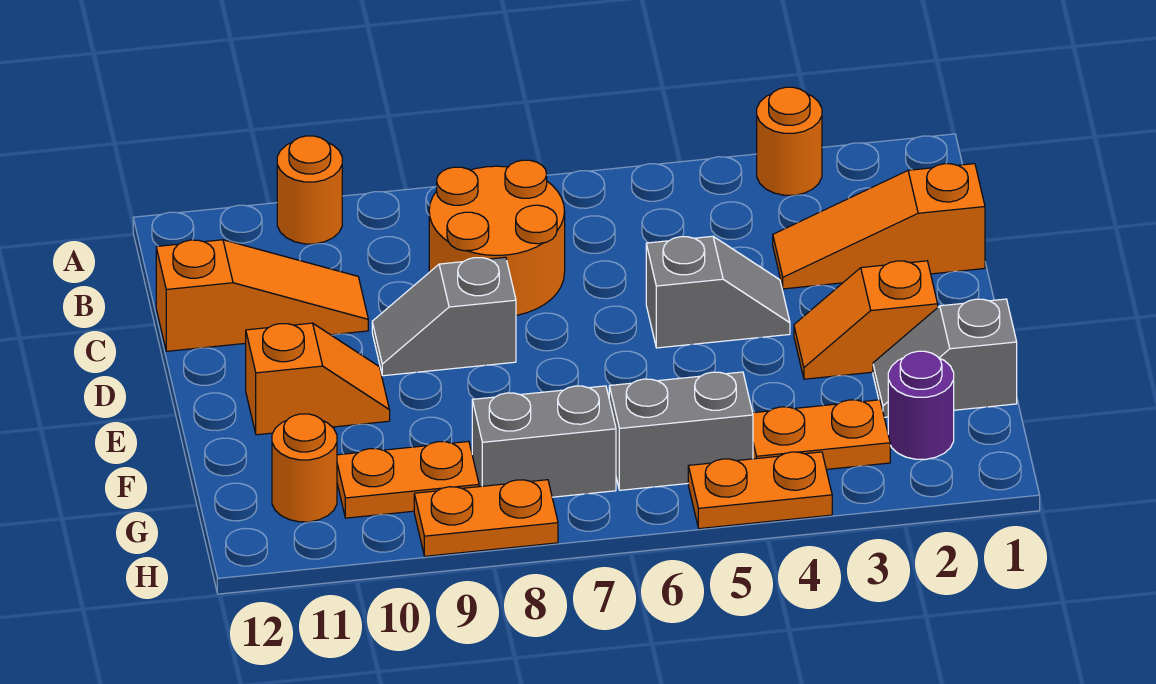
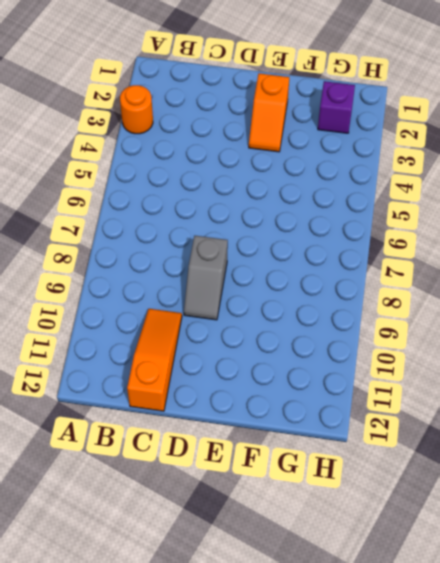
purple 1x1 brick [318,81,355,133] -> purple 1x1 round brick [888,351,954,459]
none -> orange 1x1 round brick [277,136,342,244]
none -> orange 2x2 round brick [429,160,565,315]
none -> orange 1x3 slope [773,164,985,289]

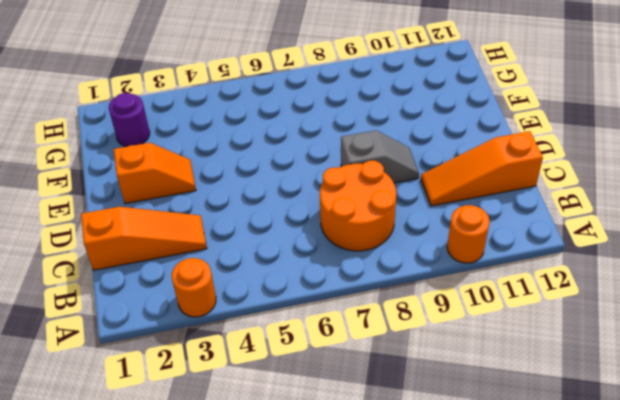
none -> grey 1x2 slope [646,236,790,348]
none -> orange 1x2 slope [246,323,390,435]
none -> grey 1x2 slope [873,299,1017,417]

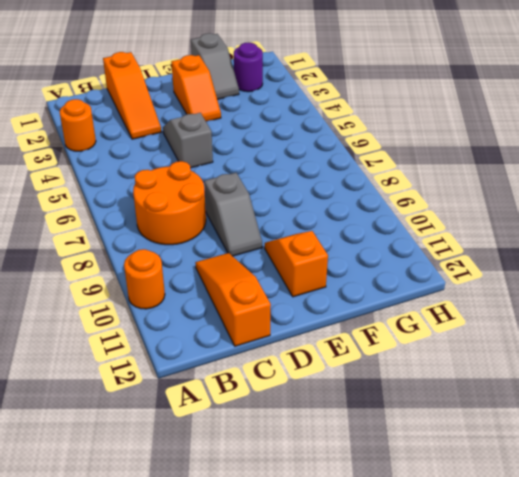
none -> orange 1x2 plate [753,400,890,469]
none -> grey 1x2 brick [609,372,753,490]
none -> grey 1x2 brick [472,386,616,497]

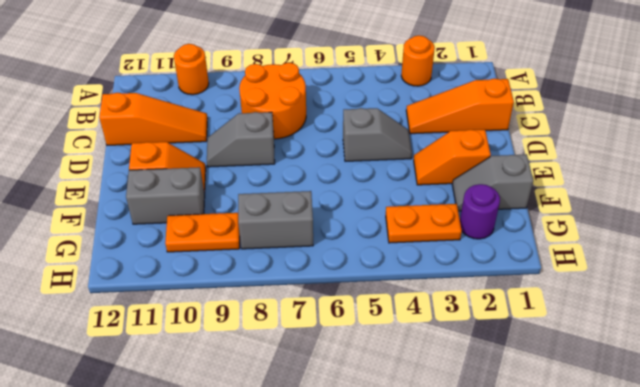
grey 1x2 brick [126,167,205,224] -> grey 1x2 brick moved to [609,372,753,490]
none -> orange 1x1 round brick [272,414,337,522]
none -> orange 1x2 plate [688,452,832,529]
none -> orange 1x2 plate [414,480,558,556]

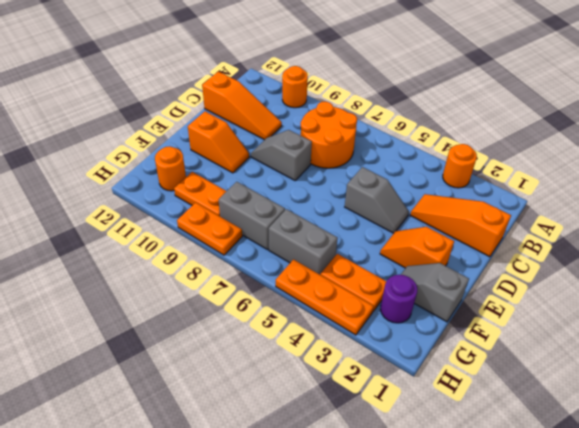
orange 1x3 plate [276,259,374,335] -> orange 1x2 plate [688,452,832,529]

